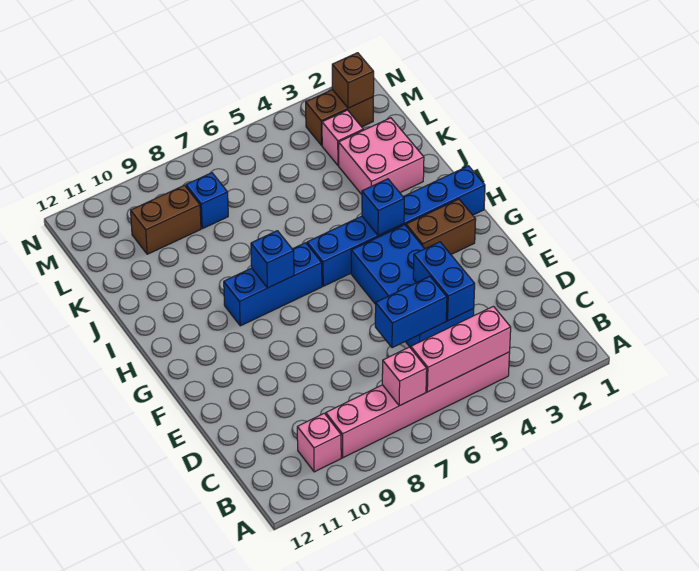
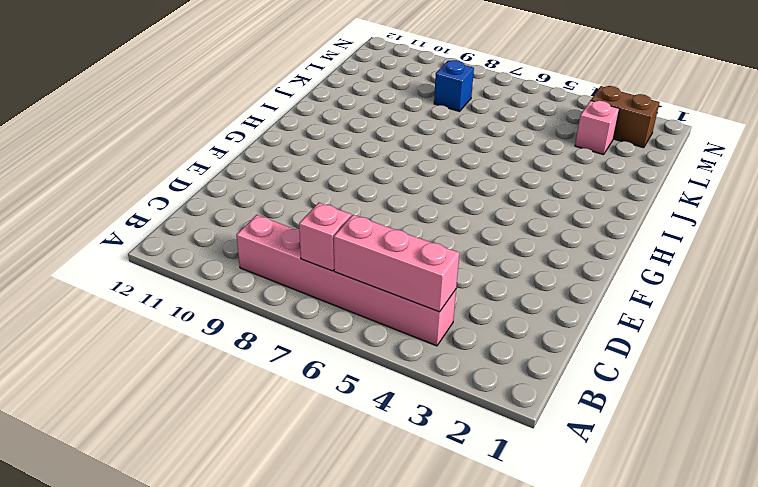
none -> pink 1x1 brick [297,413,341,472]
none -> blue 2x4 brick [351,225,474,348]
none -> brown 1x2 brick [406,199,476,254]

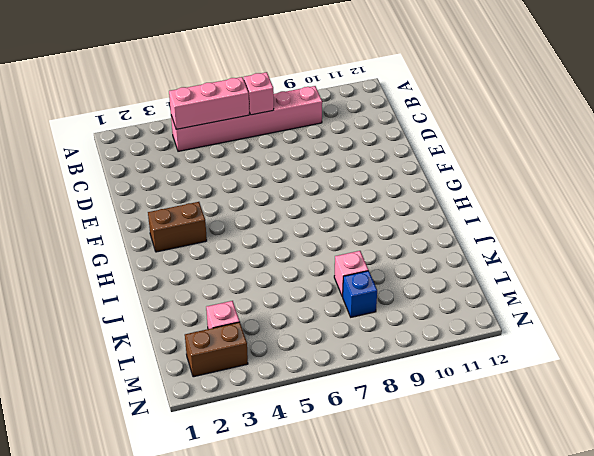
pink 1x1 brick [334,251,369,297] -> pink 1x1 brick moved to [297,413,341,472]
none -> blue 2x4 brick [351,225,474,348]
none -> blue 1x6 brick [307,166,485,286]
none -> blue 1x3 brick [224,243,322,326]

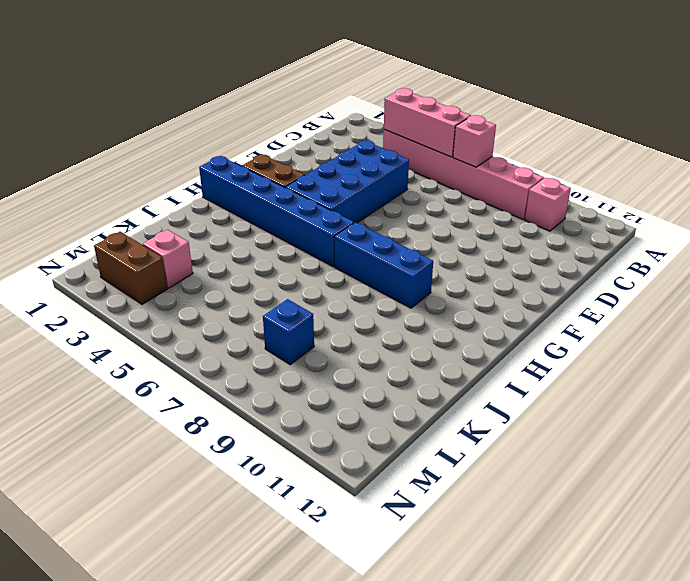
none -> pink 2x2 brick [339,118,424,195]
none -> brown 1x2 brick [131,185,201,254]
none -> blue 1x2 brick [413,242,475,321]

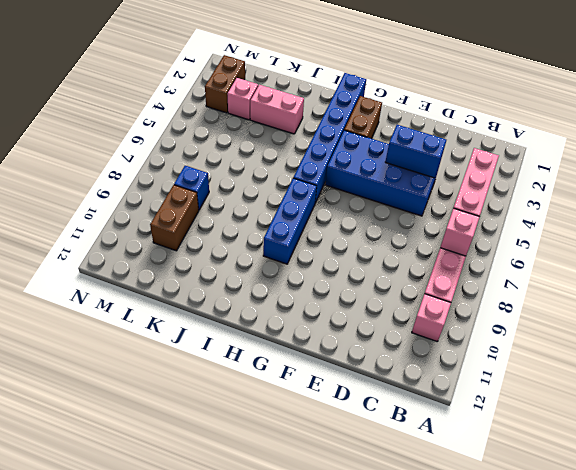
pink 1x2 brick [250,85,304,134] -> pink 2x2 brick [339,118,424,195]
none -> blue 1x2 brick [375,277,447,348]
none -> blue 1x1 brick [362,179,404,236]
none -> blue 1x1 brick [251,231,294,288]

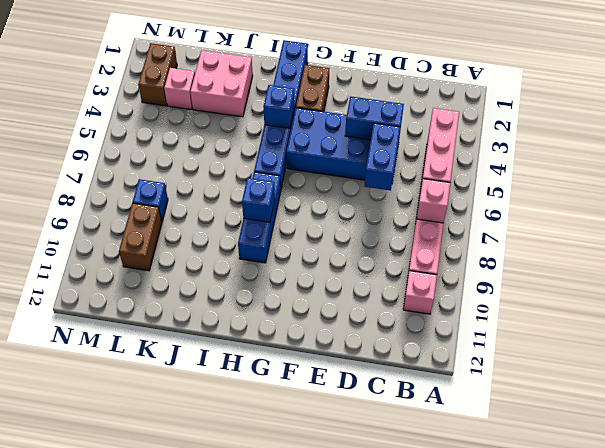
none -> brown 1x1 brick [332,53,374,108]

